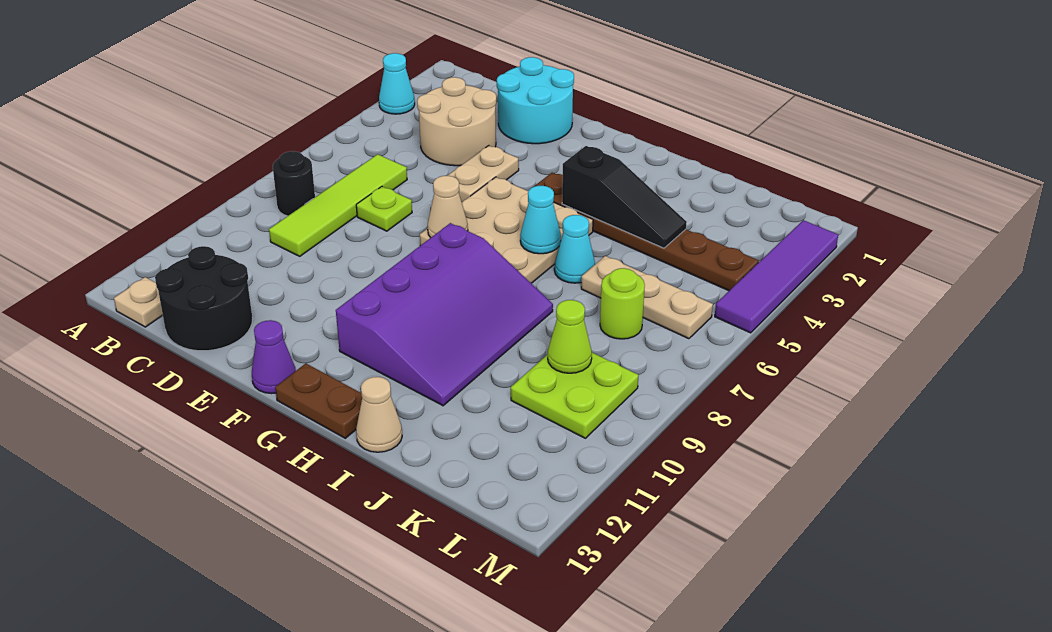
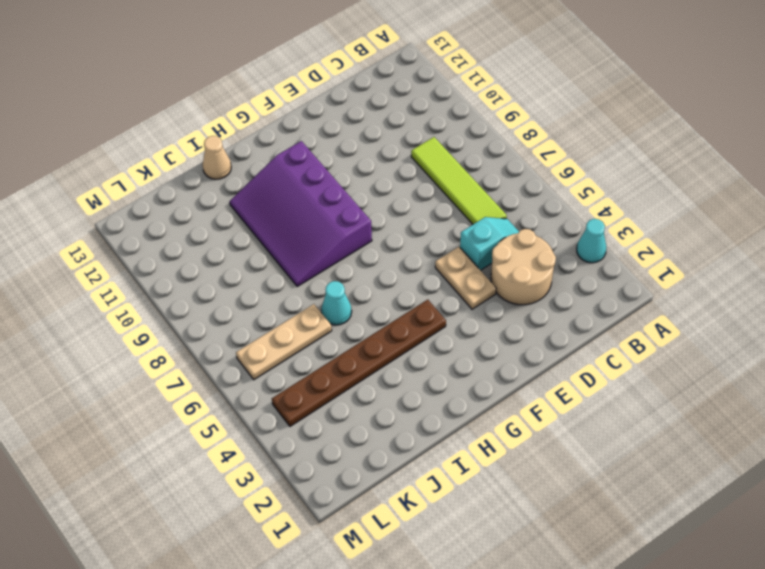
cyan 1x2 slope [460,217,519,270] -> none
none -> black 1x1 round brick [273,151,315,216]
none -> tan 1x1 plate [114,277,163,327]
none -> black 2x2 round brick [155,246,253,351]

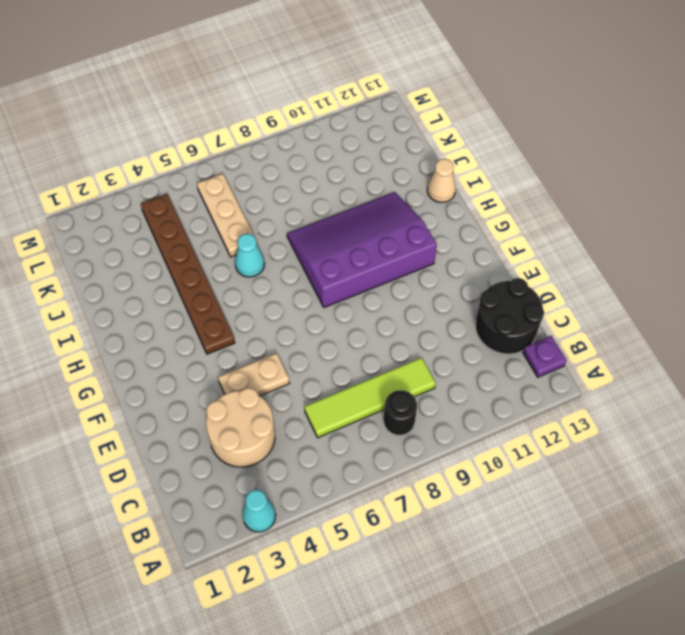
purple 1x1 plate [523,336,566,377] -> tan 1x1 plate [114,277,163,327]
none -> cyan 2x2 round brick [497,57,574,144]
none -> lime 1x1 plate [356,187,412,231]
none -> tan 3x3 plate [420,177,593,283]

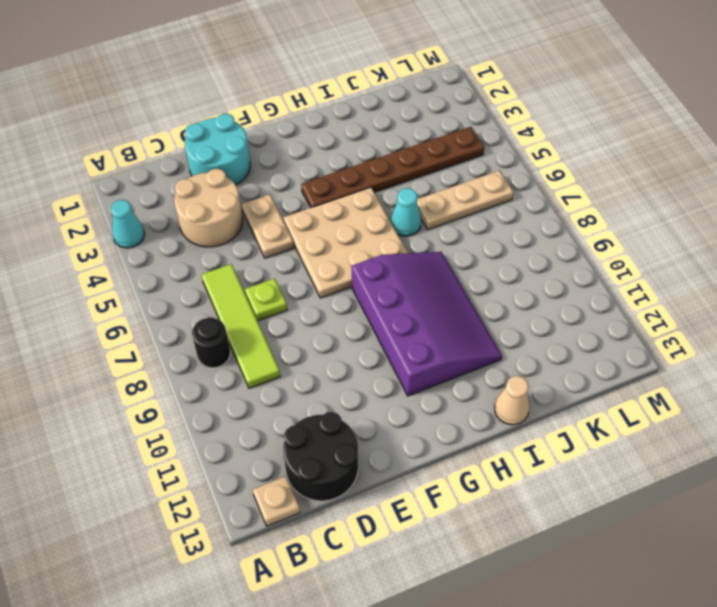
none -> purple 1x1 cone [252,320,296,394]
none -> brown 1x2 plate [275,363,362,438]
none -> lime 1x1 round brick [600,268,645,339]

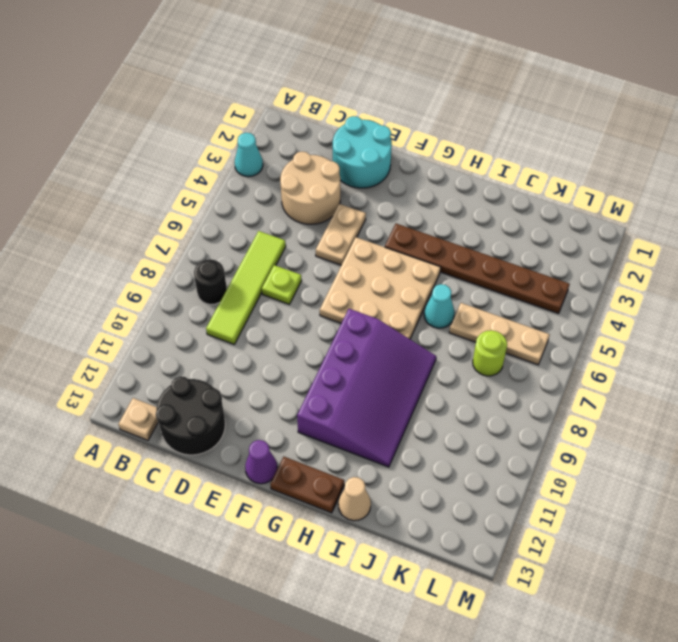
none -> lime 2x2 plate [511,353,638,438]
none -> purple 1x4 tile [715,220,838,333]
none -> tan 1x1 cone [428,176,468,238]

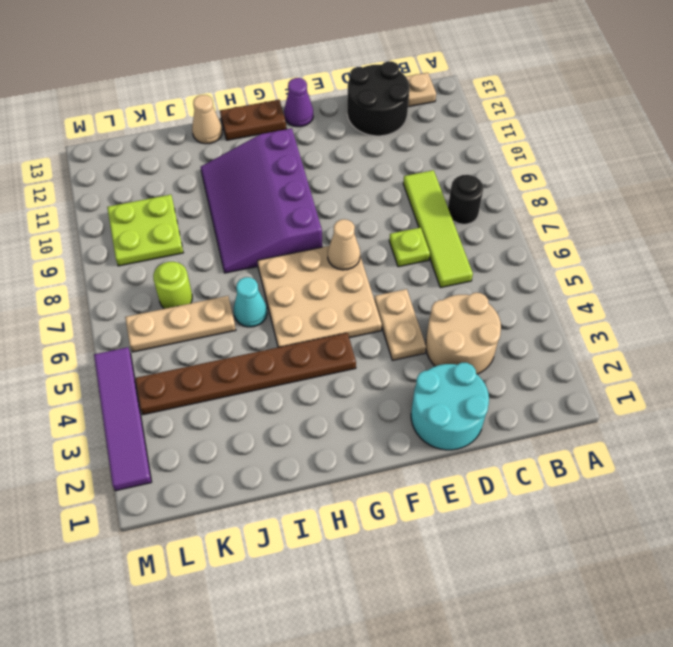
none -> cyan 1x1 cone [379,53,415,114]
none -> black 1x3 slope [562,146,687,248]
none -> cyan 1x1 cone [520,186,561,254]

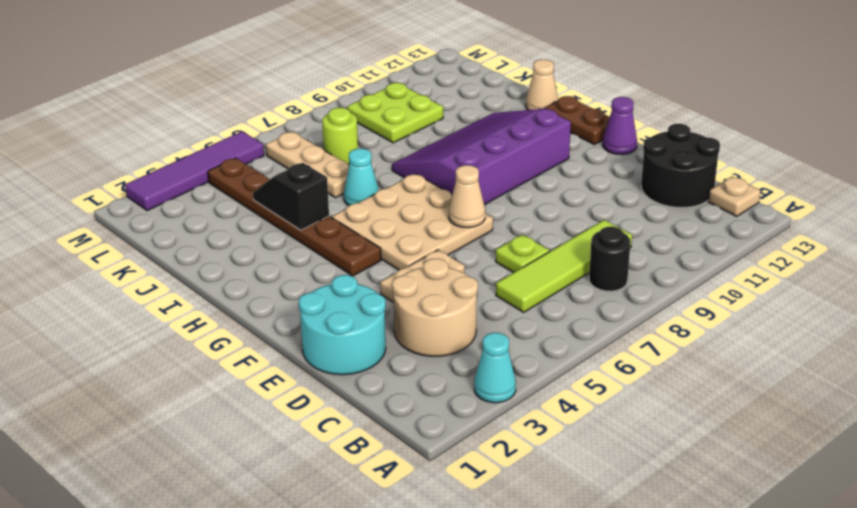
black 1x2 slope [253,163,329,230] -> black 1x3 slope [562,146,687,248]
none -> cyan 1x1 cone [520,186,561,254]
none -> lime 1x1 cone [548,300,592,373]

